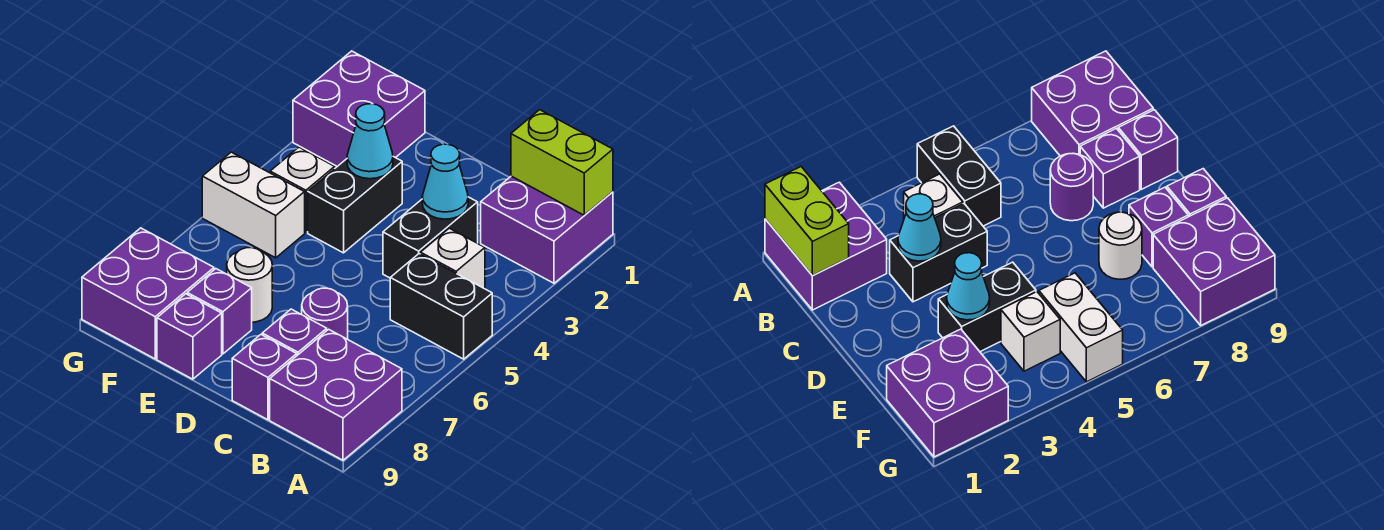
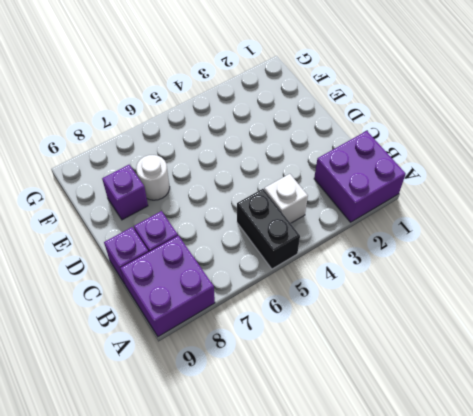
none -> black 1x2 brick [383,197,478,278]
none -> purple 1x1 round brick [302,288,348,339]
none -> black 1x2 brick [308,157,402,253]

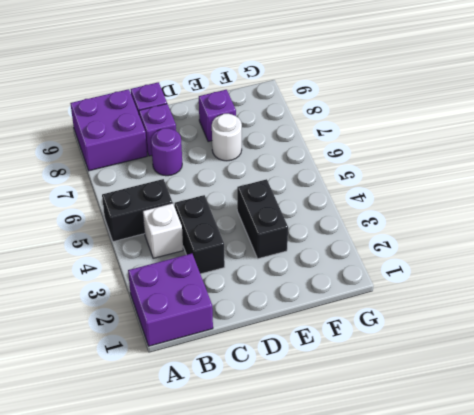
none -> purple 1x1 brick [157,294,222,379]
none -> purple 2x2 brick [293,51,425,166]
none -> white 1x1 brick [270,147,335,233]

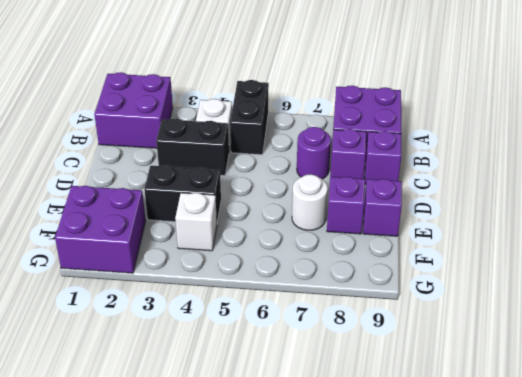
none -> white 1x2 brick [202,152,305,258]
none -> purple 2x2 brick [82,228,214,359]
none -> lime 1x2 brick [511,110,613,215]

